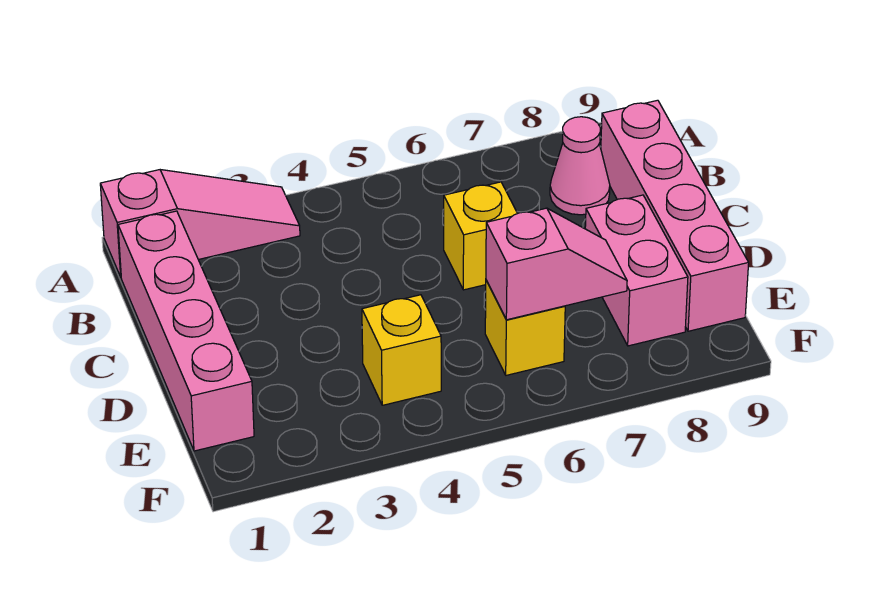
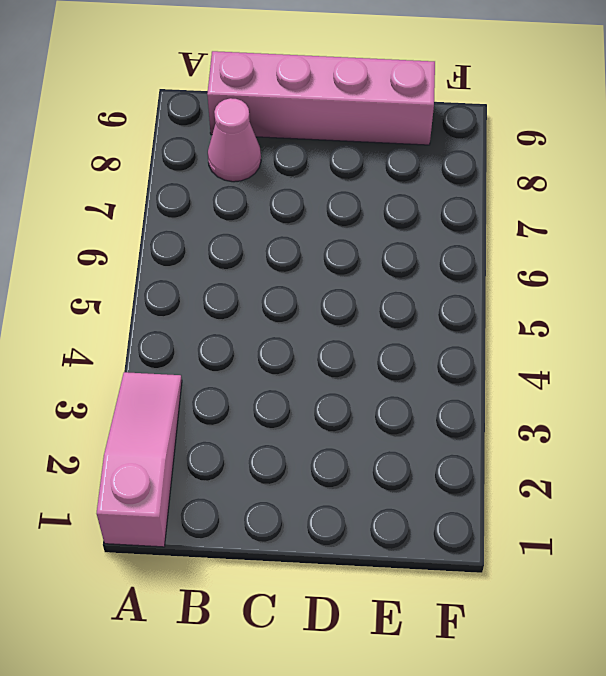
none -> pink 1x4 brick [118,211,254,451]
none -> yellow 1x1 brick [444,182,518,290]

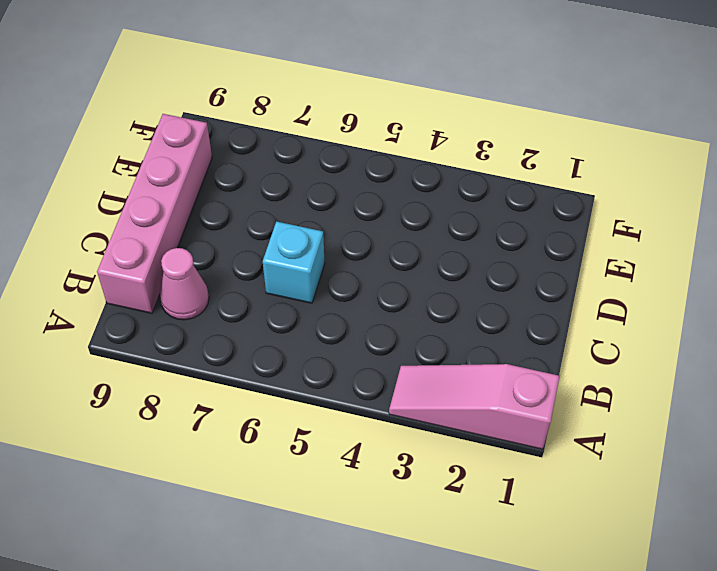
cyan 1x1 brick [263,222,325,303] -> yellow 1x1 brick [444,182,518,290]
none -> pink 1x4 brick [118,211,254,451]
none -> pink 1x2 brick [585,195,688,346]

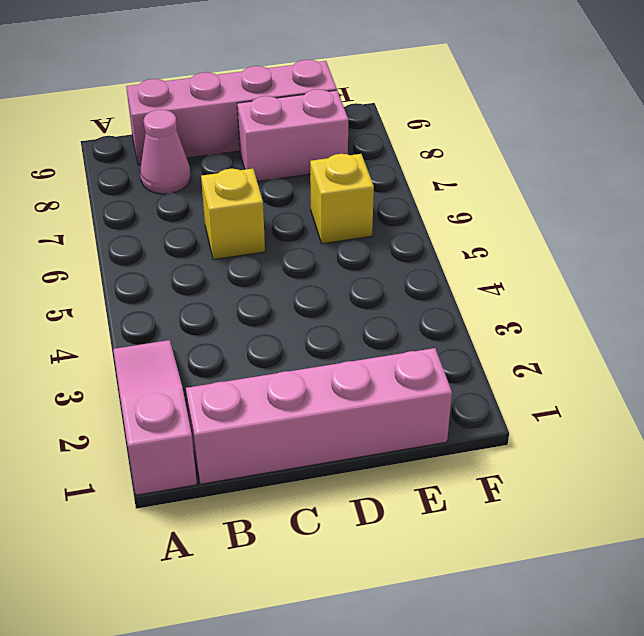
none -> yellow 1x1 brick [362,295,441,405]
none -> pink 1x2 slope [486,208,627,320]

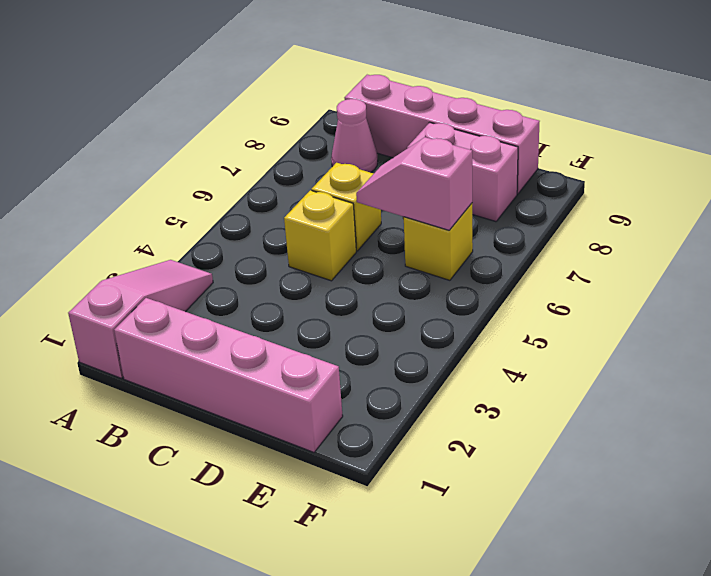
yellow 1x1 brick [284,190,356,281] -> yellow 1x1 brick moved to [362,295,441,405]
pink 1x2 slope [356,137,472,230] -> pink 1x2 slope turned to [486,208,627,320]

